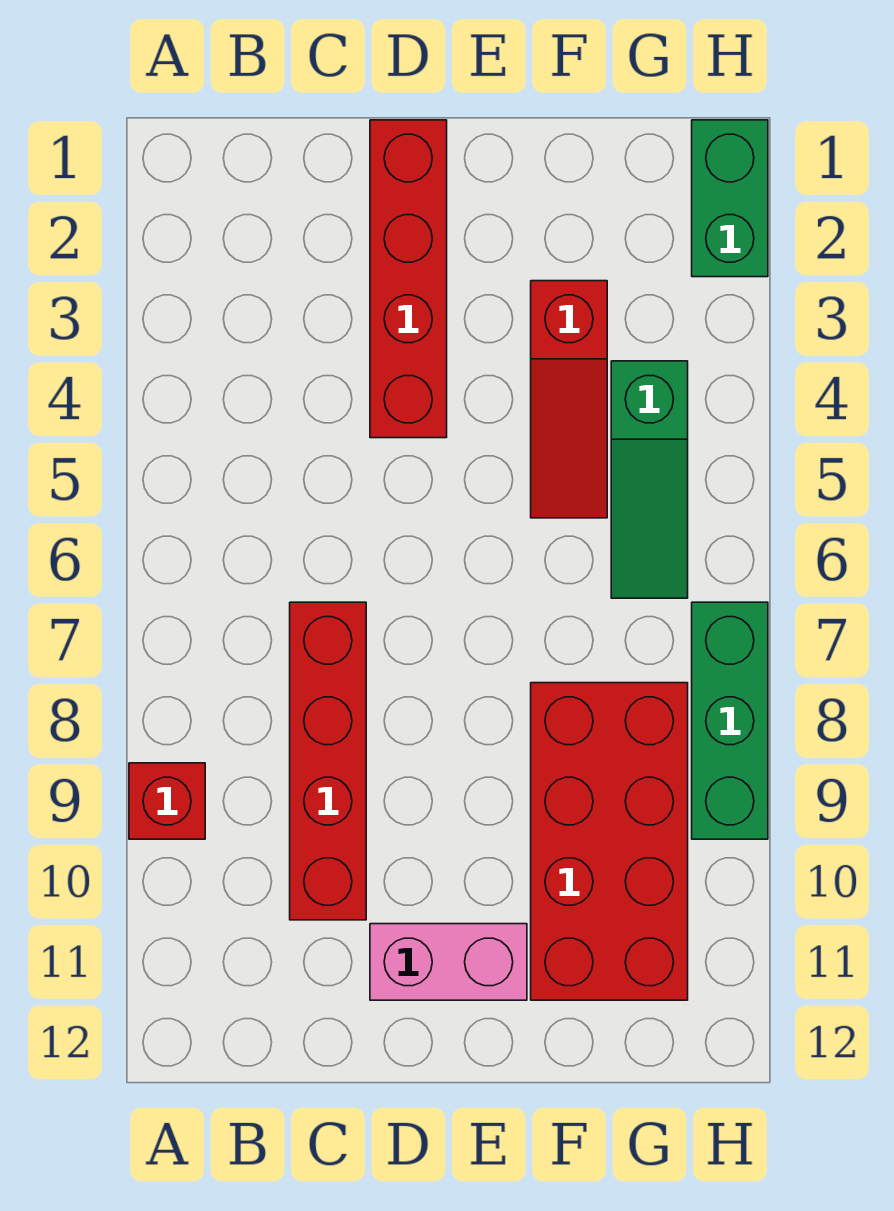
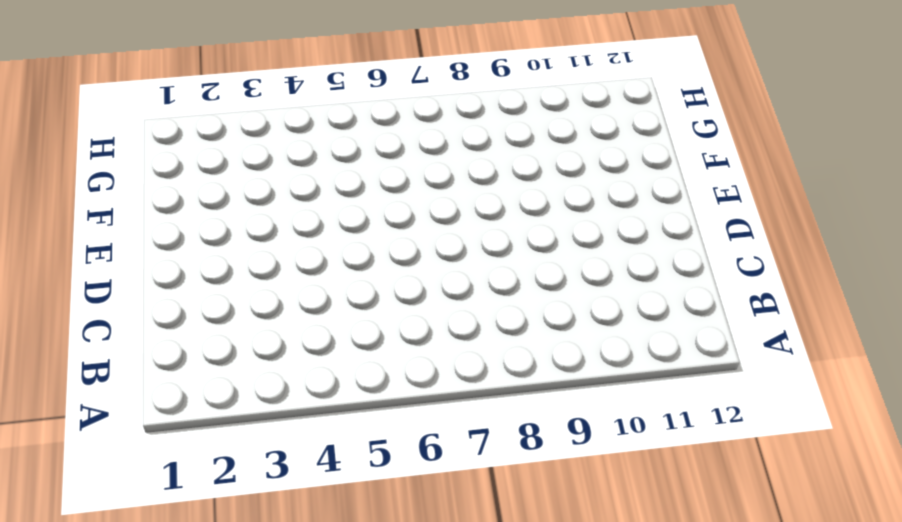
none -> red 1x1 brick [129,763,205,839]
none -> red 1x4 brick [290,602,366,920]

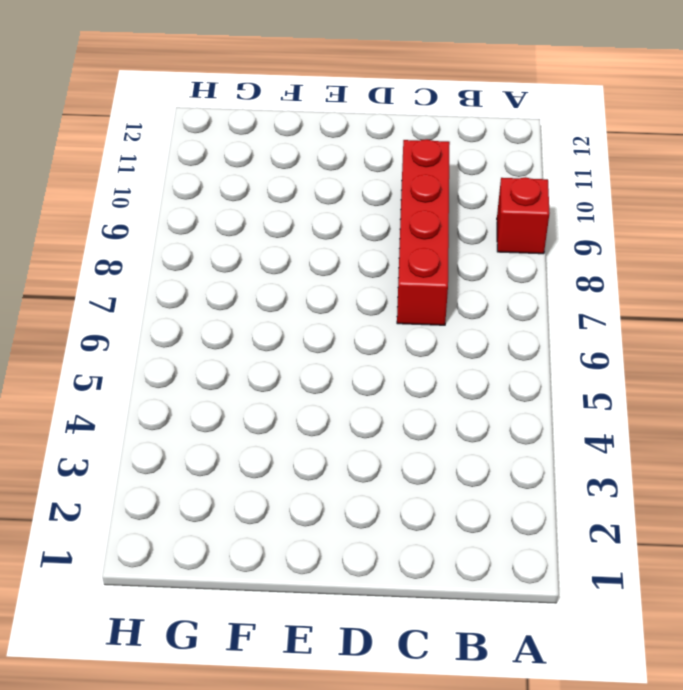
none -> red 1x4 brick [370,120,447,438]
none -> pink 1x2 brick [370,924,527,1000]

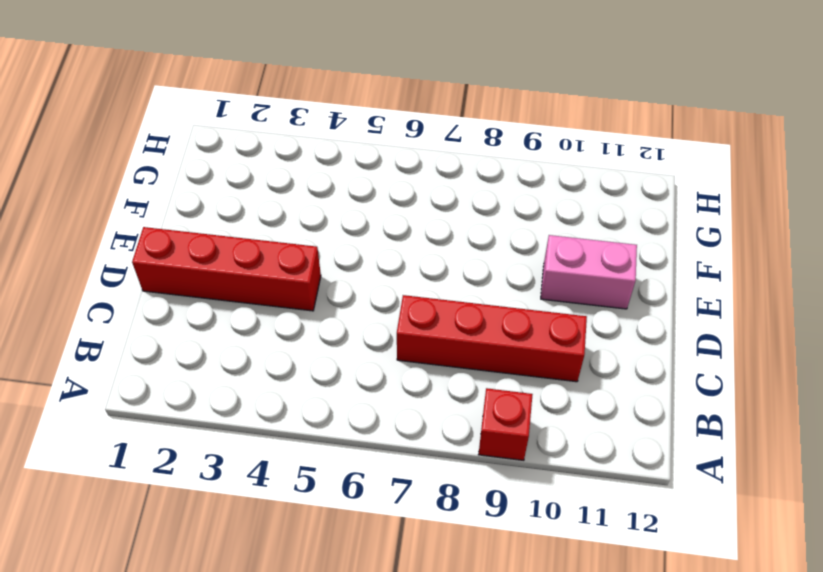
pink 1x2 brick [541,235,637,309] -> pink 1x2 brick turned to [370,924,527,1000]
none -> red 1x3 slope [531,281,607,518]
none -> red 2x4 brick [531,683,688,1000]

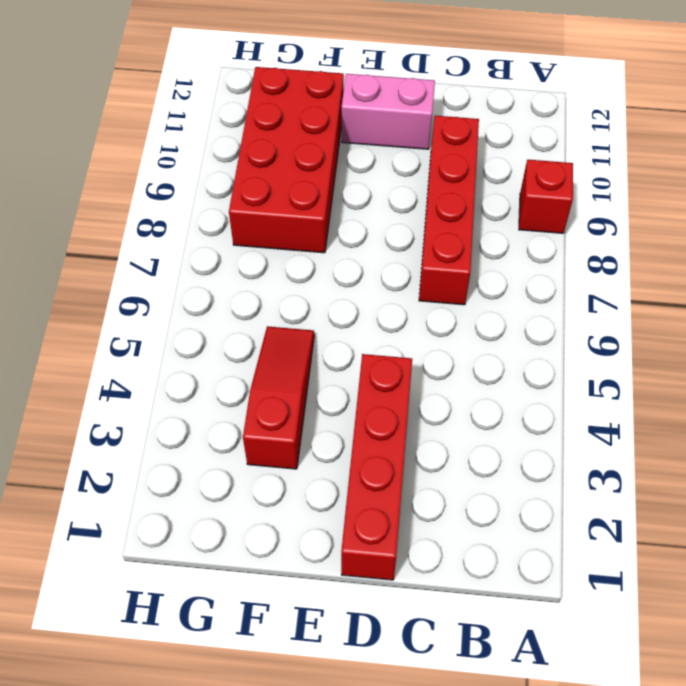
none -> green 1x3 slope [611,361,688,598]
none -> green 1x2 brick [692,120,768,277]

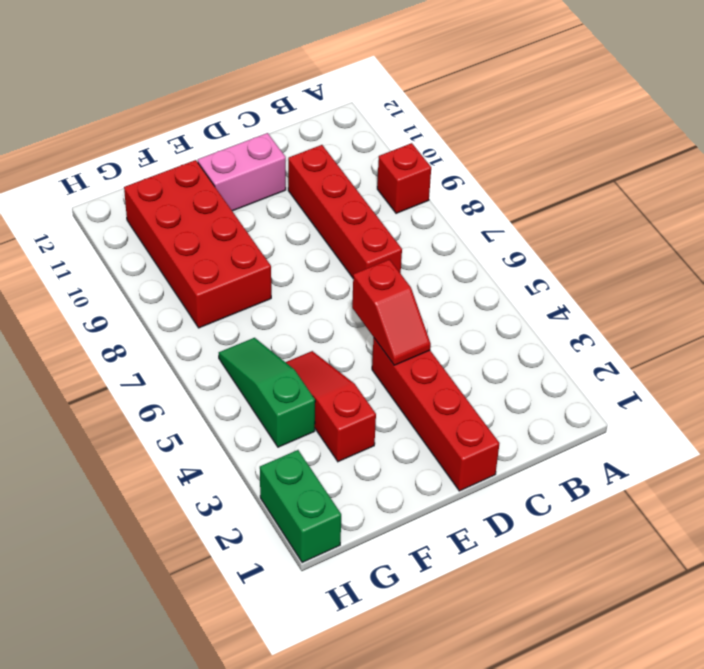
red 1x2 slope [352,259,431,365] -> none
none -> green 1x3 brick [692,602,768,839]

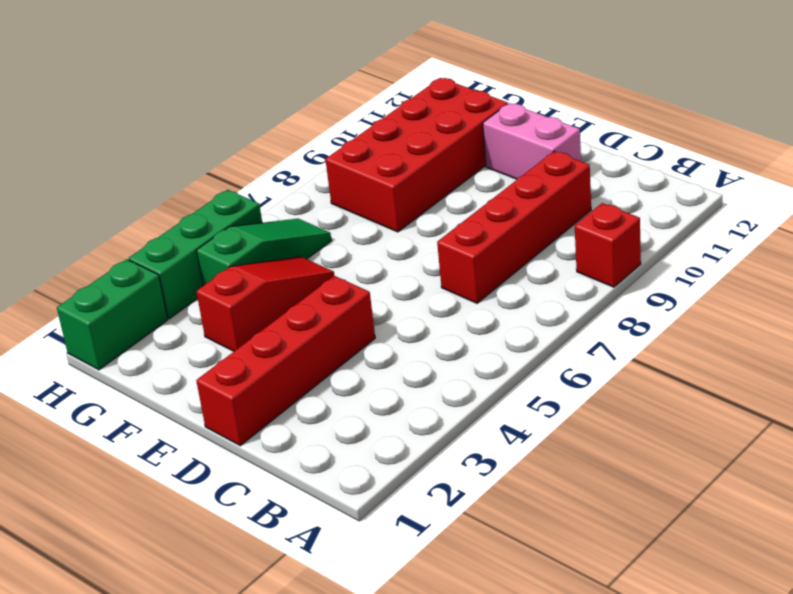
green 1x3 brick [128,190,262,319] -> green 1x3 brick moved to [692,602,768,839]

